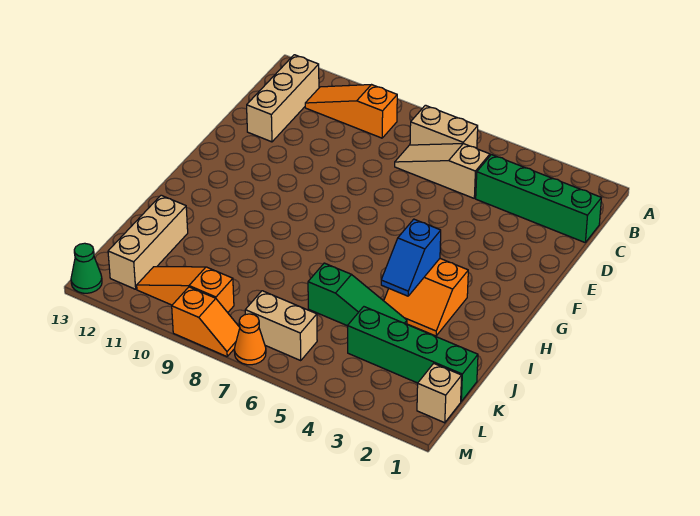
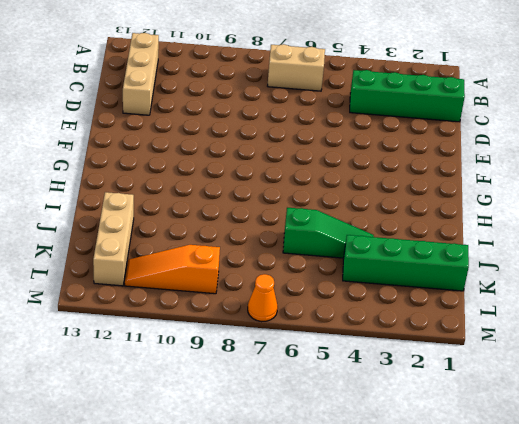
none -> orange 1x3 slope [305,85,397,138]
none -> tan 1x3 slope [395,144,490,198]
none -> orange 2x2 slope [384,259,468,336]

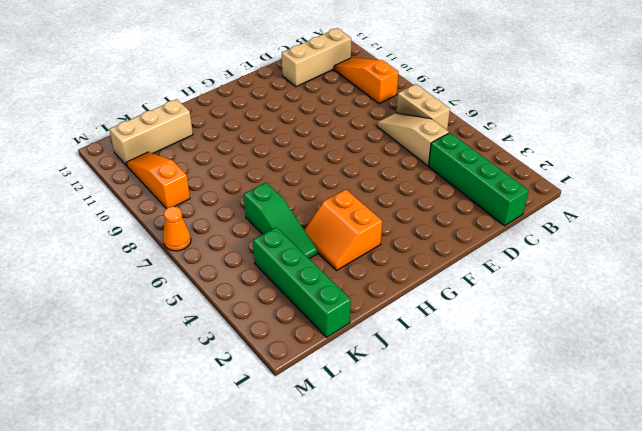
none -> tan 1x1 brick [417,363,462,423]
none -> tan 1x2 brick [245,291,317,361]
none -> orange 1x2 slope [172,287,240,357]

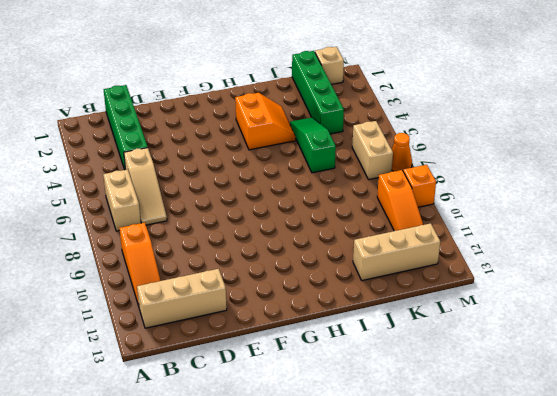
none -> green 1x1 cone [71,243,102,293]
none -> blue 1x2 slope [381,219,441,296]

